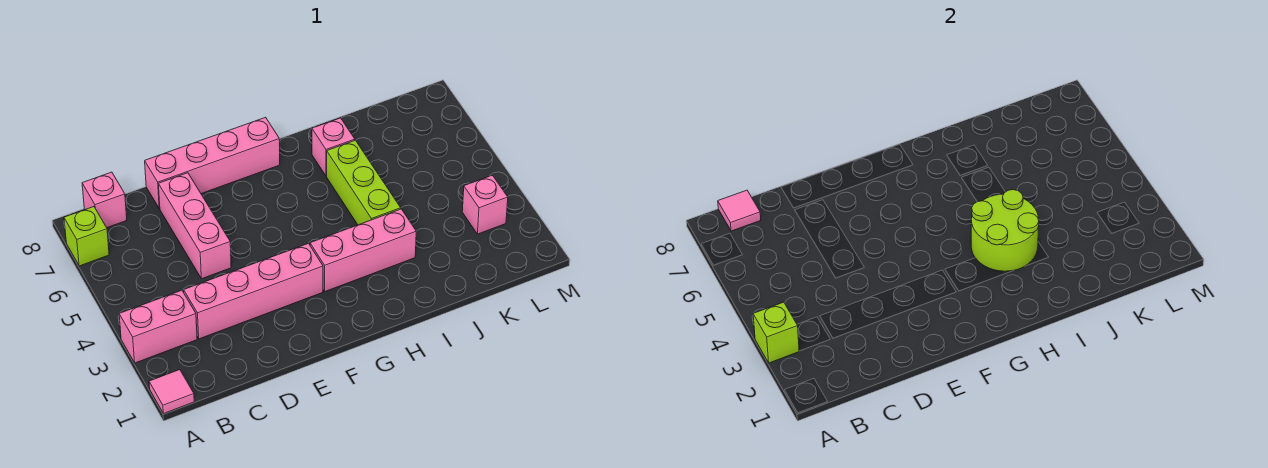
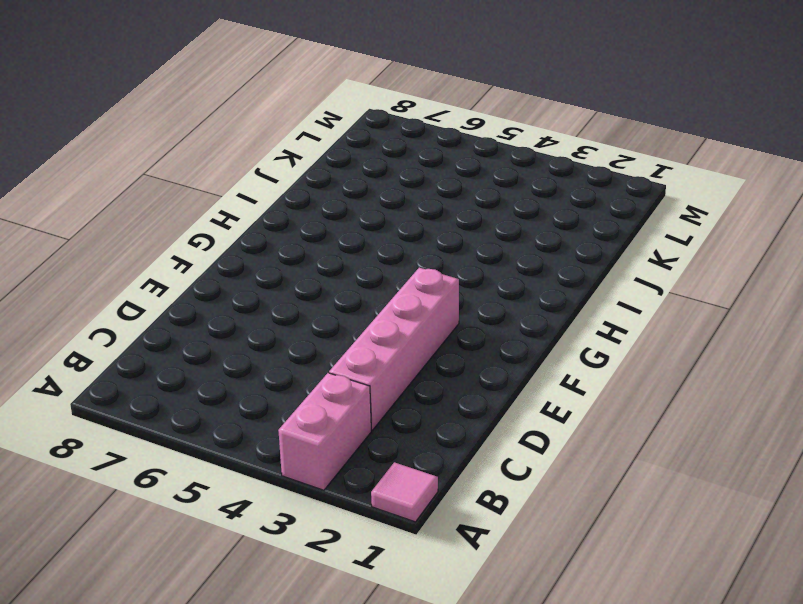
none -> lime 1x1 brick [64,207,109,266]
none -> pink 1x1 brick [82,172,127,228]
none -> pink 1x3 brick [158,173,231,279]

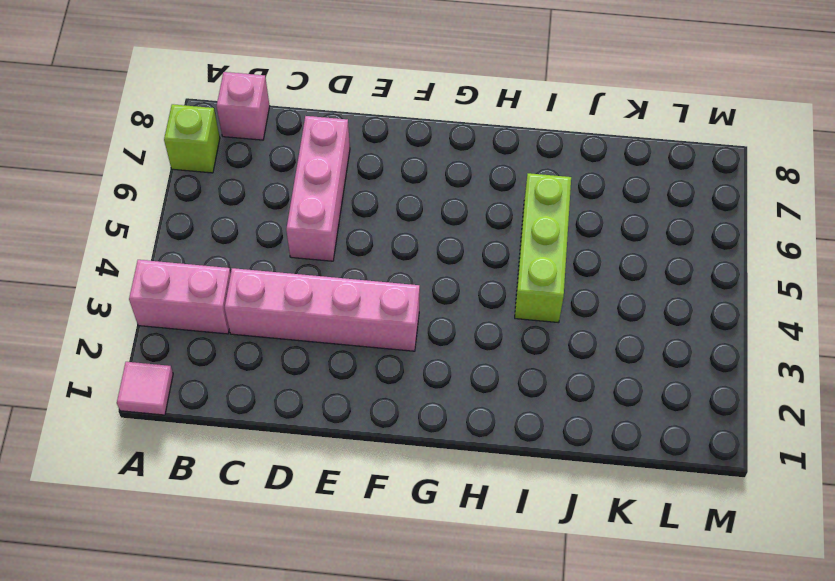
none -> pink 1x4 brick [145,117,280,209]
none -> pink 1x3 brick [310,209,416,291]
none -> pink 1x1 brick [312,118,355,176]

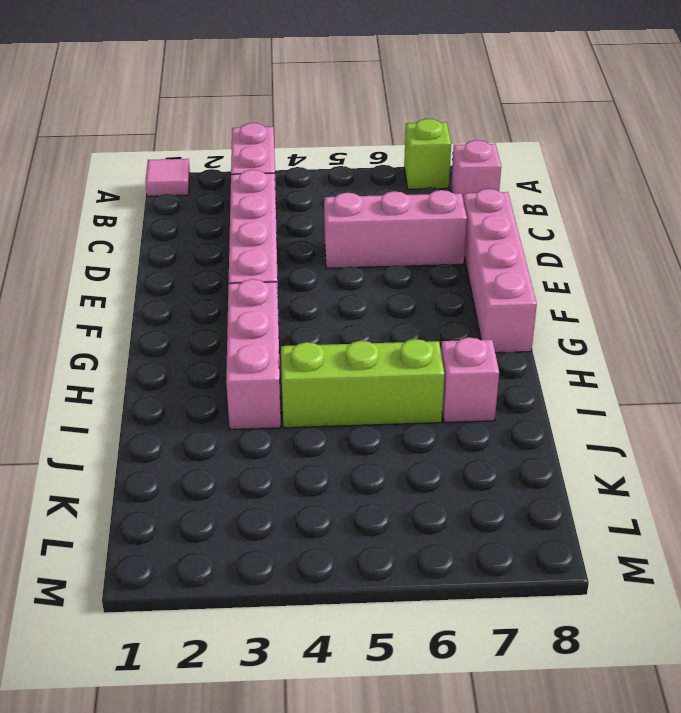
none -> pink 1x1 brick [462,175,508,234]
none -> lime 1x1 brick [753,302,799,363]
none -> pink 1x1 tile [718,190,761,231]

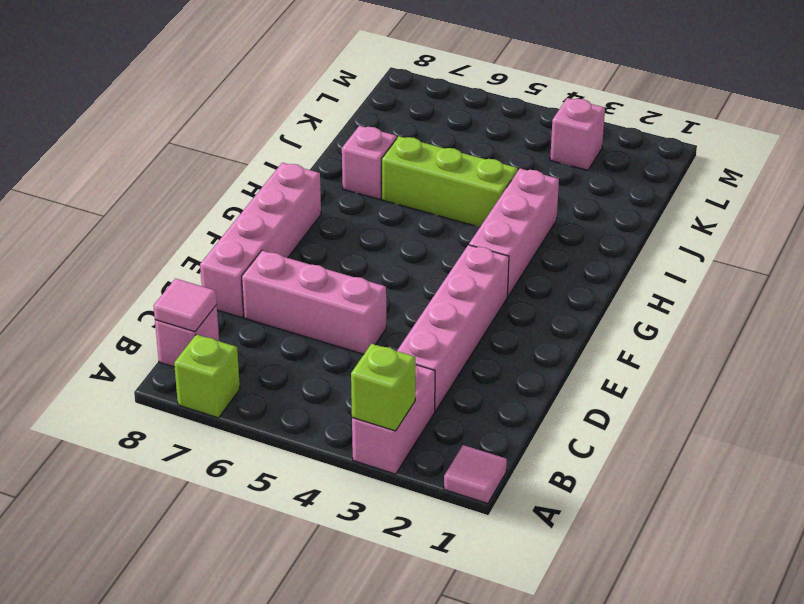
none -> lime 2x2 round brick [971,190,1039,271]

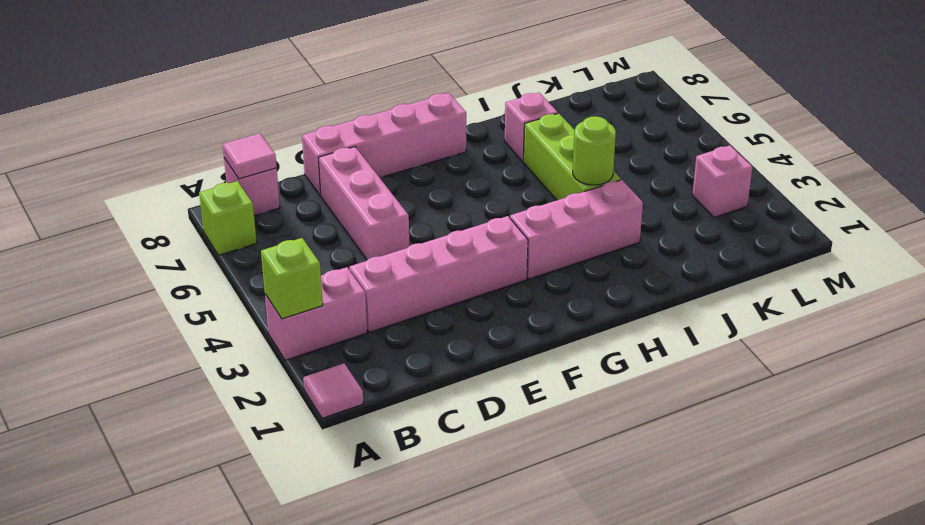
lime 1x1 round brick [573,116,616,185] -> lime 2x2 round brick [971,190,1039,271]

